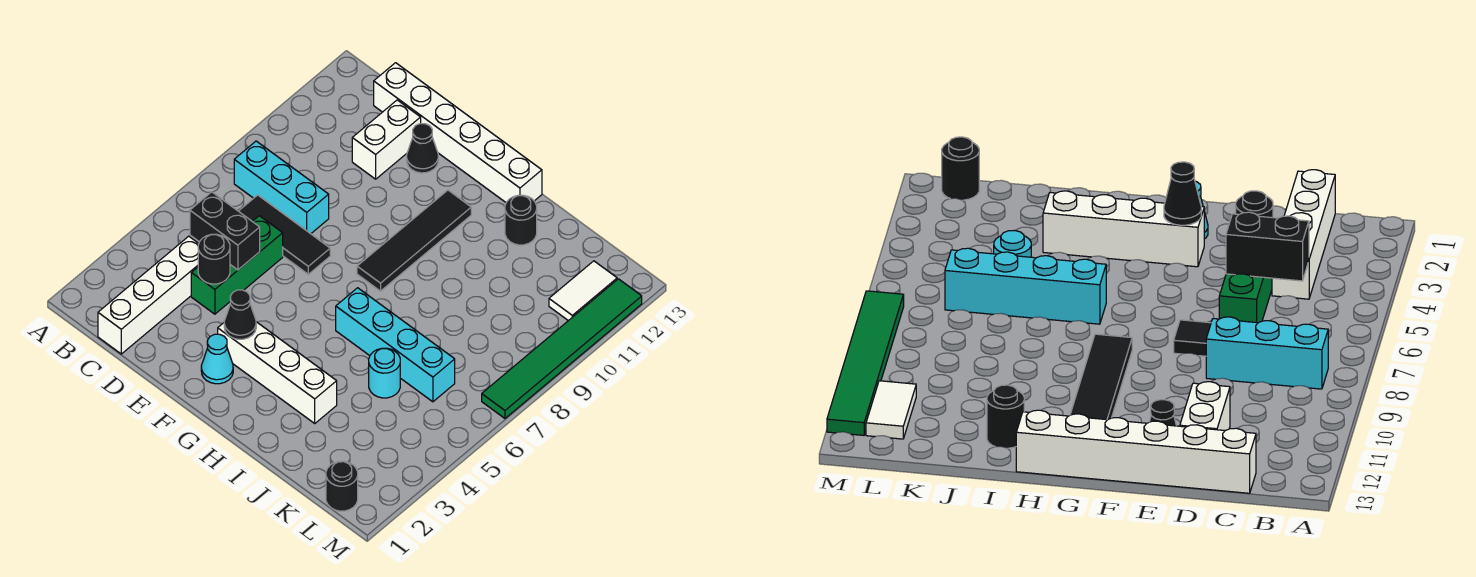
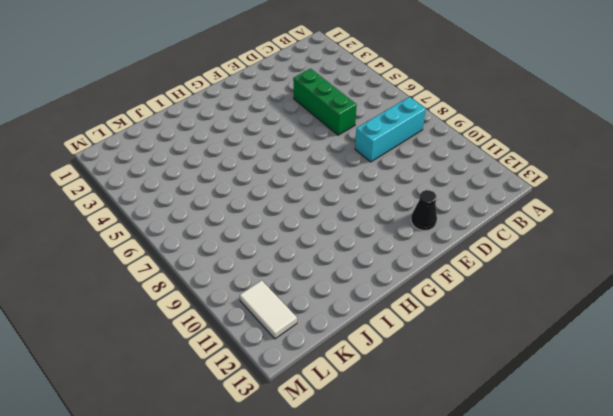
none -> white 1x4 brick [98,236,199,354]
none -> black 1x3 tile [239,195,330,274]
none -> white 1x6 brick [374,63,542,202]

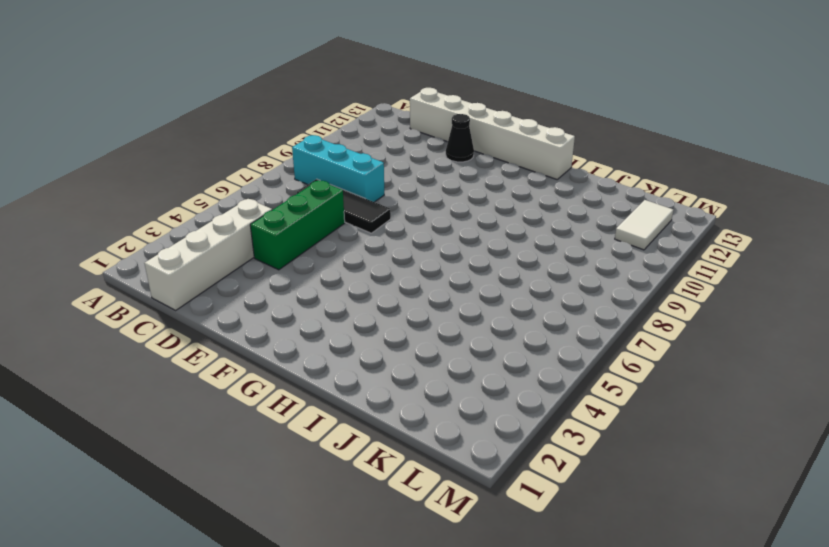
none -> white 1x2 brick [352,100,421,179]
none -> cyan 1x1 cone [201,334,233,384]
none -> white 1x4 brick [218,322,337,423]

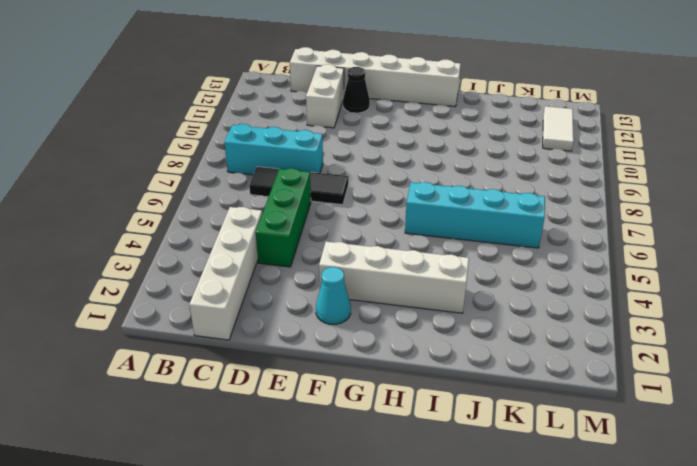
none -> black 1x4 tile [357,190,471,291]
none -> black 1x1 round brick [505,195,537,245]
none -> cyan 1x1 round brick [369,348,400,398]

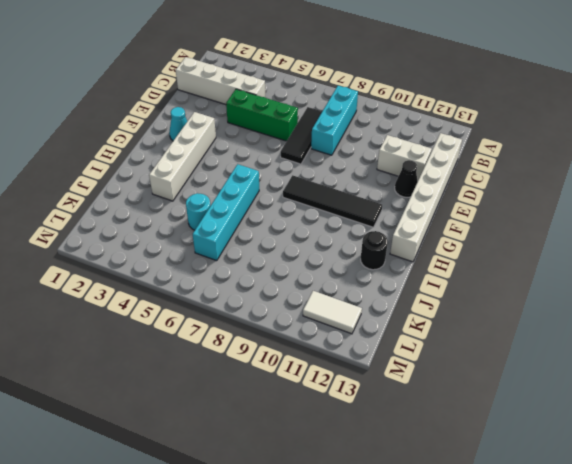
none -> black 1x1 round brick [326,461,358,511]
none -> green 1x6 tile [482,279,642,418]
none -> black 1x2 brick [190,192,260,270]

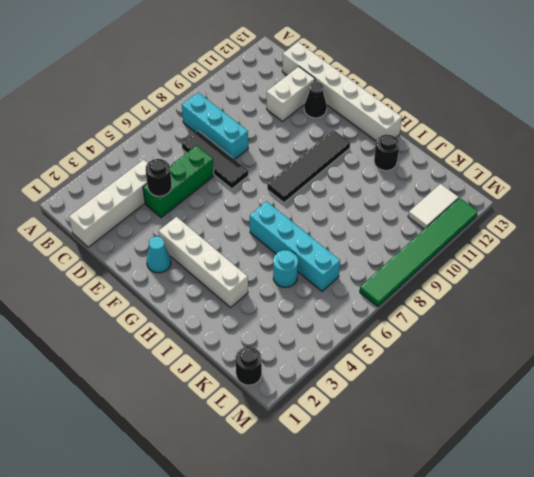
none -> black 1x2 brick [190,192,260,270]
none -> black 1x1 cone [224,290,256,339]

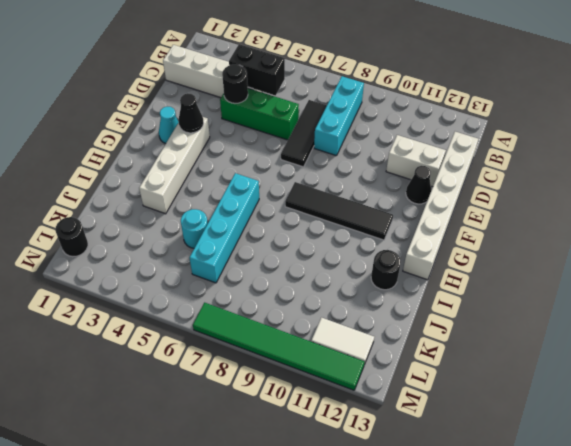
black 1x2 brick [229,44,285,95] -> black 1x2 brick turned to [190,192,260,270]

